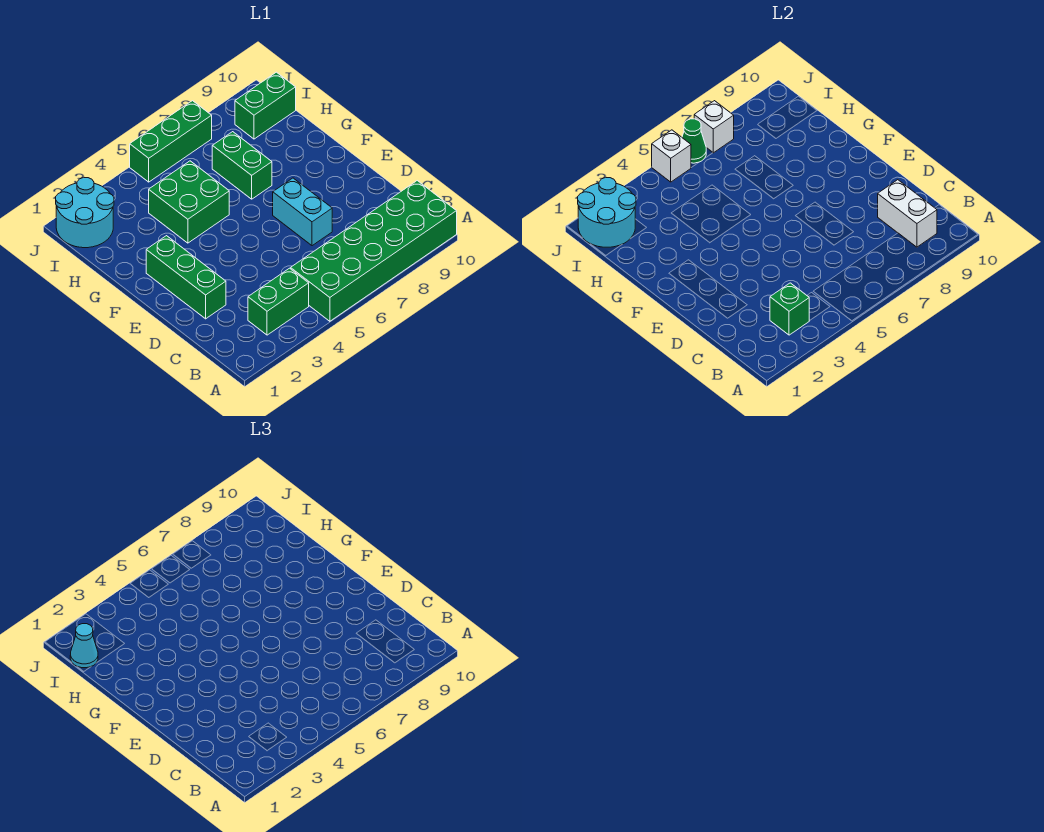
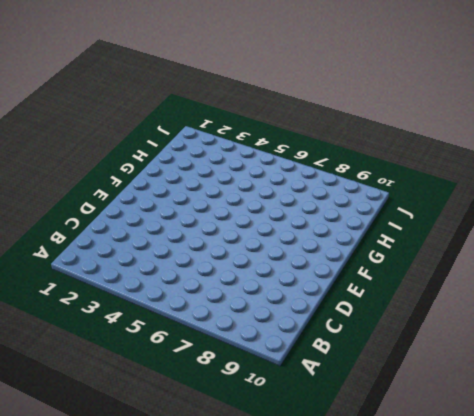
none -> green 2x6 brick [291,181,457,321]
none -> green 1x2 brick [248,268,309,335]
none -> green 1x3 brick [146,236,226,319]

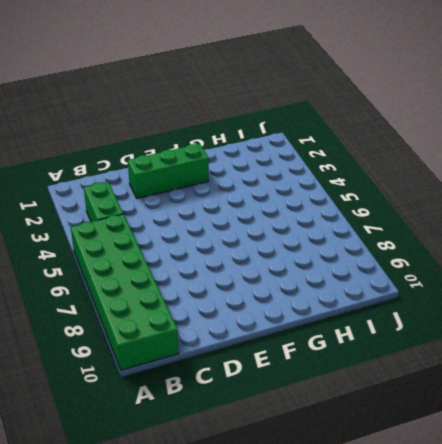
none -> cyan 1x2 brick [273,178,332,246]
none -> green 2x2 brick [149,161,229,243]
none -> green 1x2 brick [212,132,272,199]

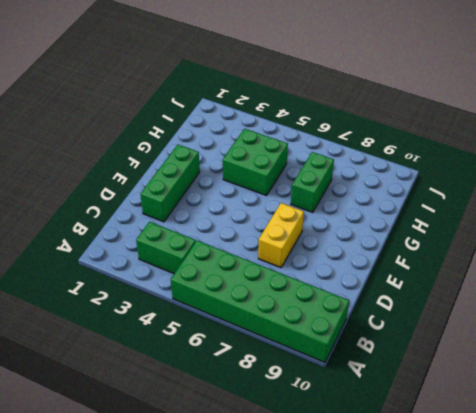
yellow 1x2 brick [258,203,304,268] -> cyan 1x2 brick [273,178,332,246]
none -> cyan 2x2 round brick [56,177,114,248]
none -> green 1x2 brick [235,72,296,139]
none -> green 1x3 brick [130,101,212,182]

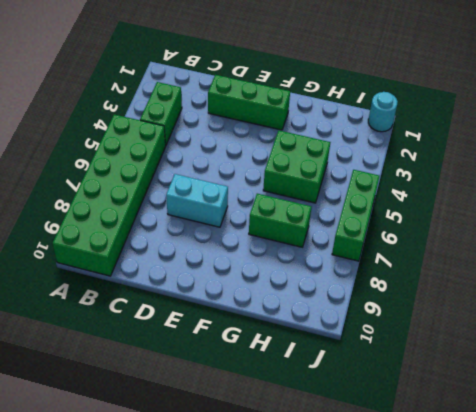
cyan 1x1 round brick [368,92,398,132] -> cyan 2x2 round brick [56,177,114,248]
none -> green 1x2 brick [235,72,296,139]
none -> green 1x1 brick [770,283,809,335]
none -> white 1x2 brick [878,180,937,247]

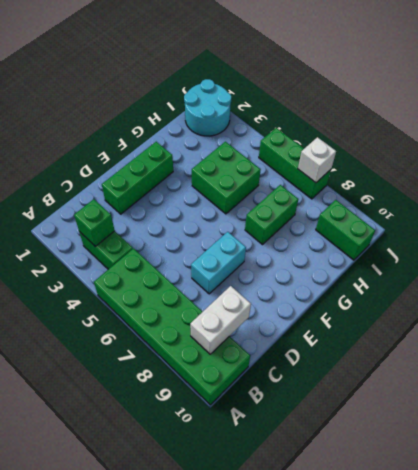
none -> cyan 2x2 round brick [578,177,636,247]
none -> white 1x1 brick [652,130,691,182]
none -> green 1x1 cone [682,119,706,163]

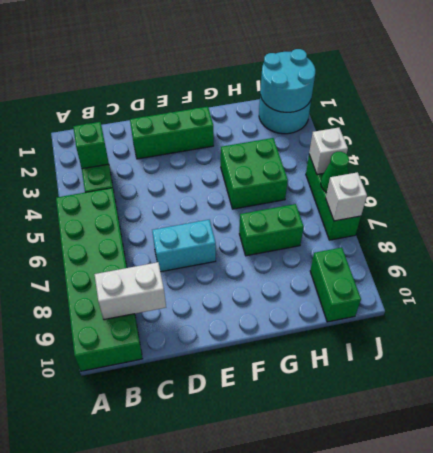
none -> cyan 1x1 cone [70,624,98,668]

